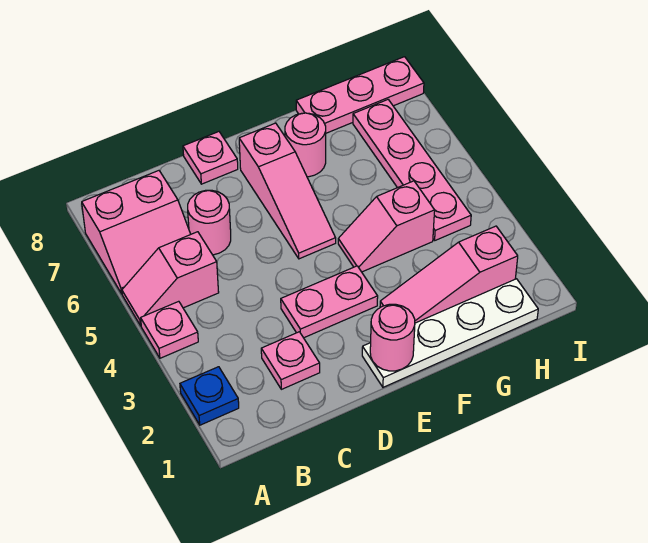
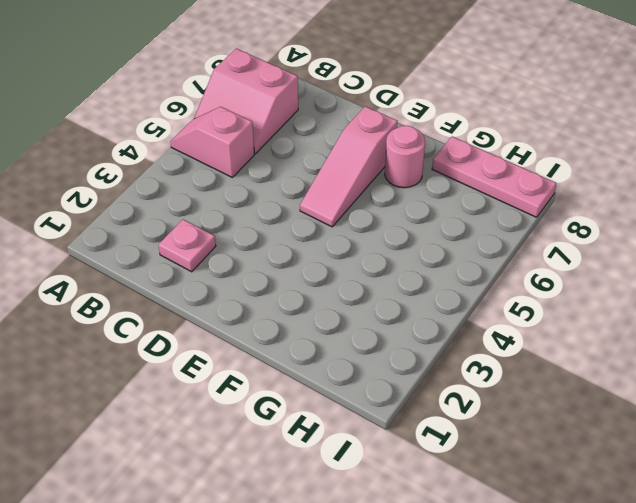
none -> blue 1x1 plate [180,367,239,425]
none -> pink 1x1 plate [141,301,198,358]
none -> pink 1x1 round brick [188,190,231,255]

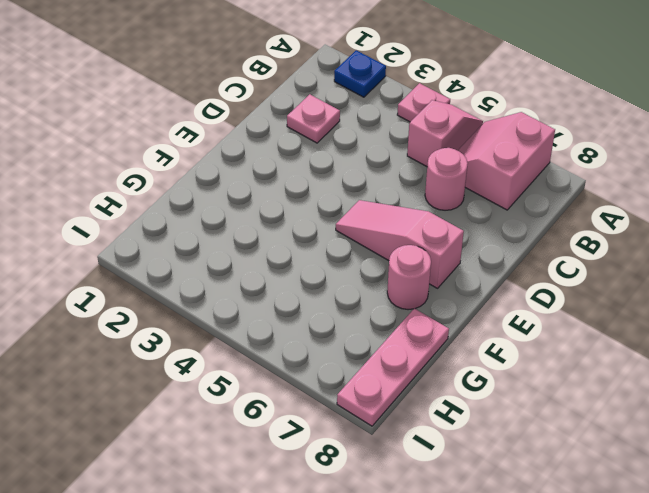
none -> pink 1x2 plate [281,266,378,338]
none -> pink 1x1 plate [183,132,238,184]
none -> white 1x4 plate [362,279,538,387]

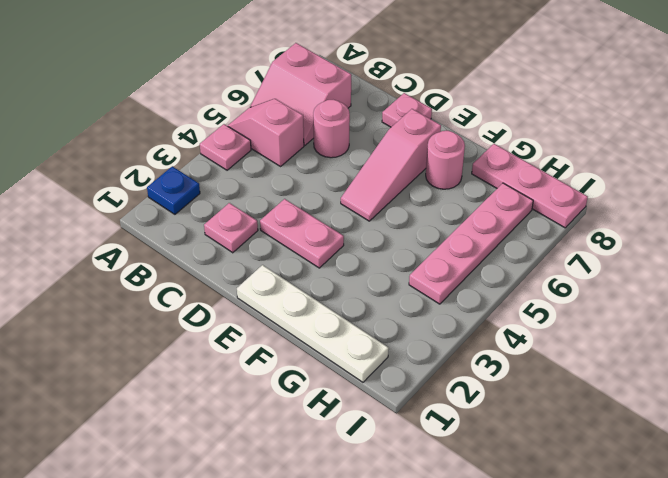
none -> pink 1x3 slope [380,226,518,323]
none -> pink 1x2 slope [338,181,435,272]
none -> pink 1x1 round brick [370,304,415,371]

